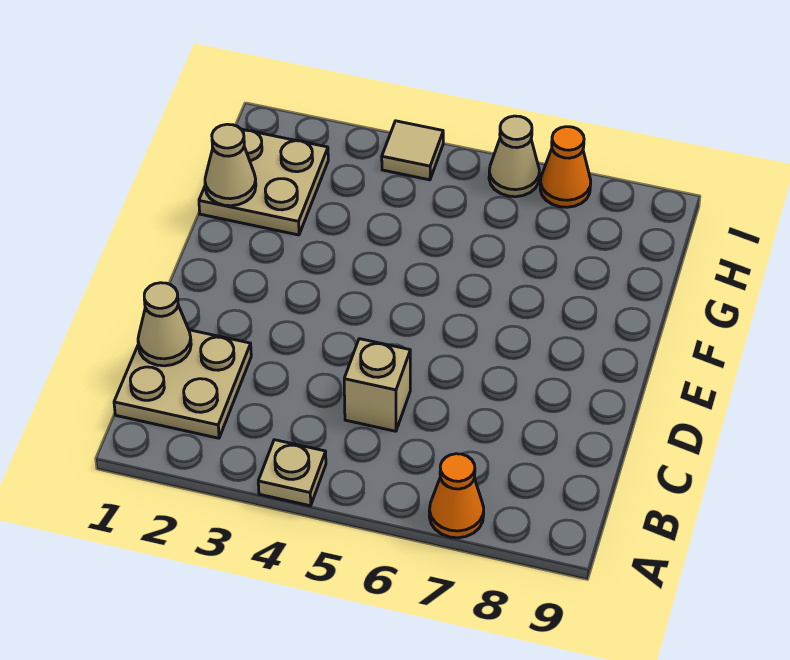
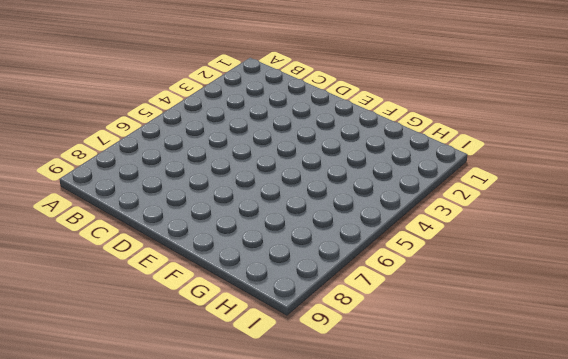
none -> tan 1x1 plate [258,440,326,506]
none -> orange 1x1 cone [429,454,484,538]

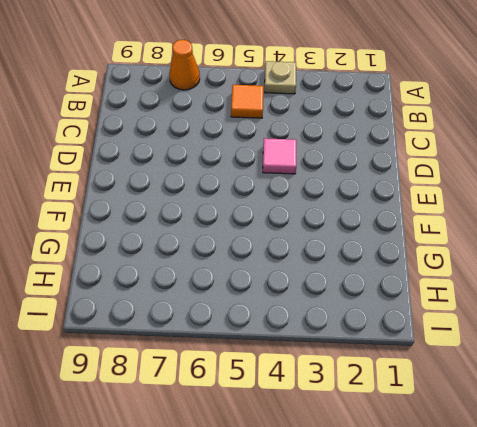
orange 1x1 tile [231,85,263,118] -> none
pink 1x1 tile [263,138,296,174] -> none
none -> tan 2x2 plate [114,330,251,438]
none -> tan 1x1 brick [344,339,410,431]

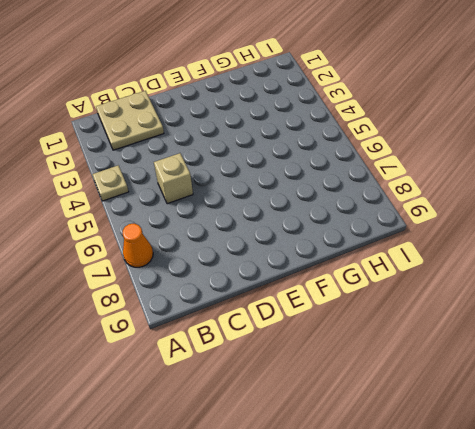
none -> tan 2x2 plate [199,129,328,235]
none -> tan 1x1 tile [382,121,443,180]

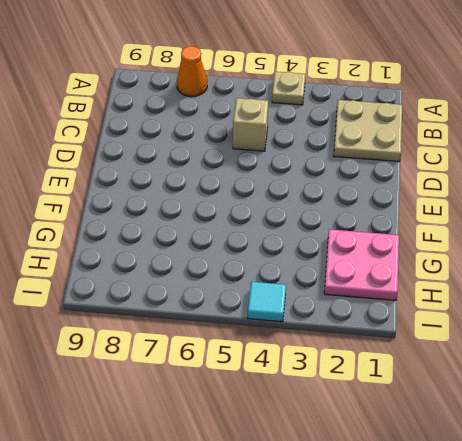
pink 2x2 plate [324,229,399,300] -> tan 2x2 plate [199,129,328,235]
cyan 1x1 tile [248,282,286,322] -> tan 1x1 tile [382,121,443,180]
none -> tan 1x1 cone [489,116,539,197]
none -> orange 1x1 cone [540,127,591,207]

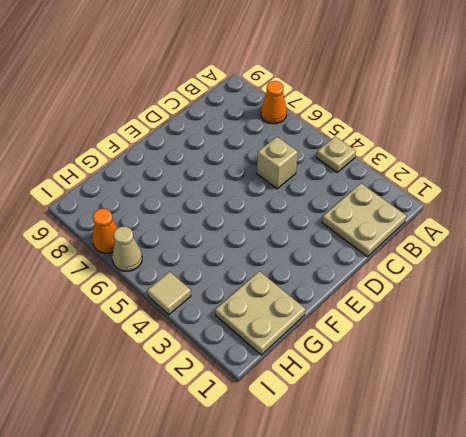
none -> tan 1x1 cone [138,283,191,366]
none -> tan 1x1 cone [205,124,256,206]

